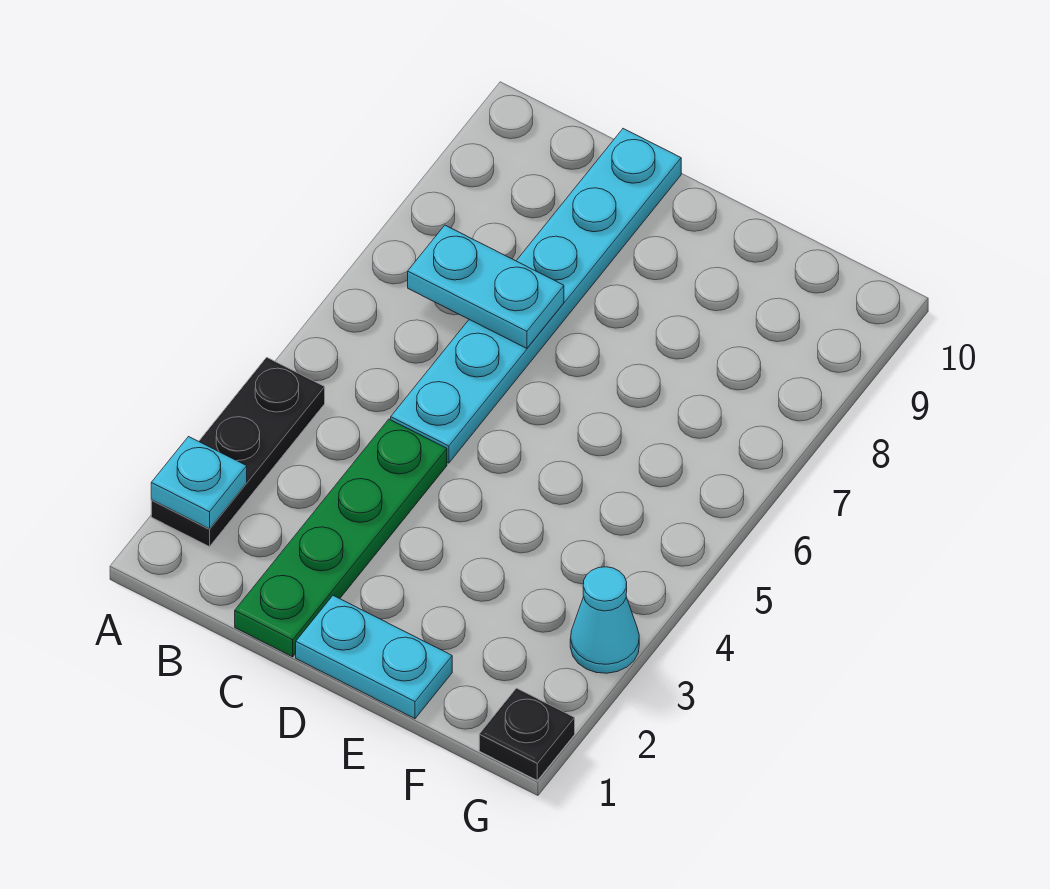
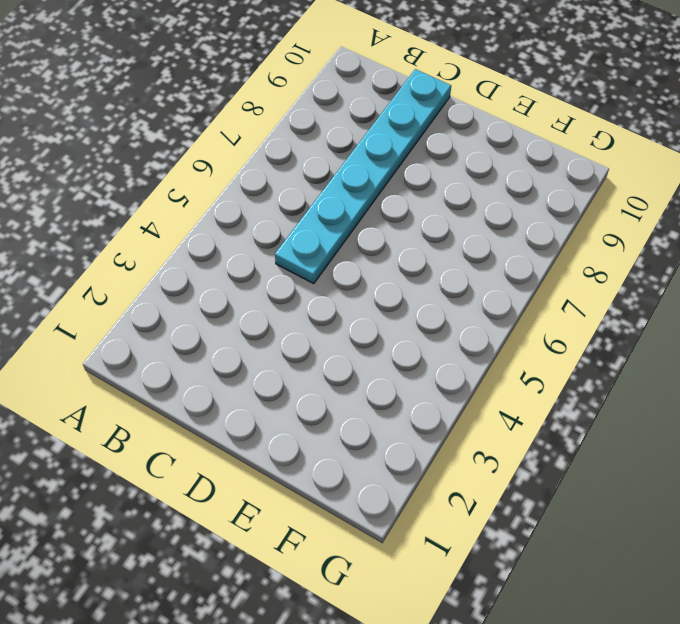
none -> black 1x3 plate [151,357,325,547]
none -> green 1x4 plate [235,419,447,657]

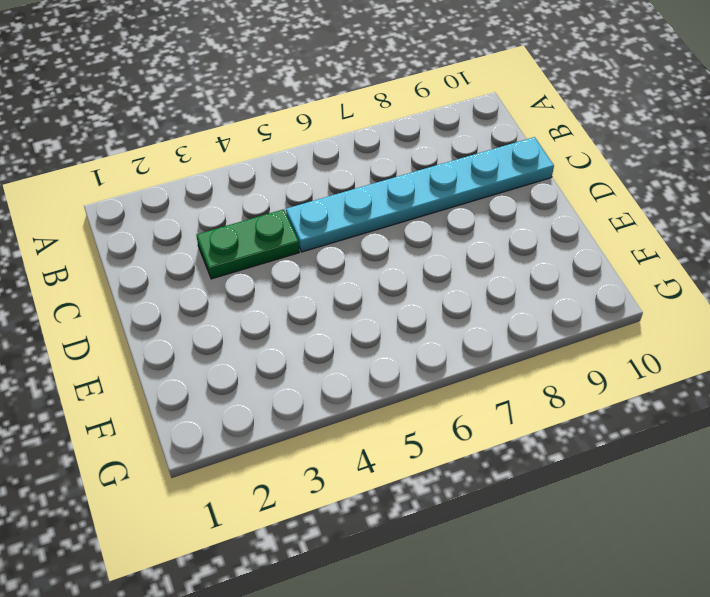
green 1x2 plate [196,209,299,279] -> green 1x4 plate [235,419,447,657]
none -> black 1x3 plate [151,357,325,547]
none -> cyan 1x2 plate [296,596,452,719]

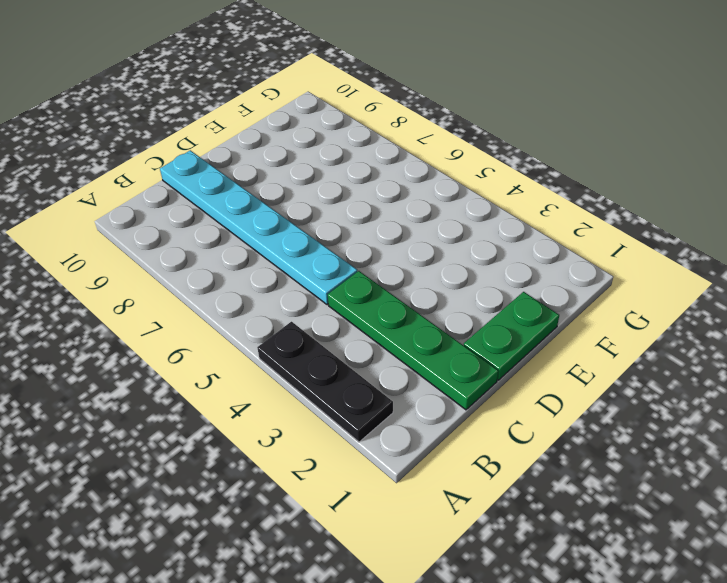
green 1x2 plate [464,292,559,380] -> cyan 1x2 plate [296,596,452,719]
none -> black 1x1 plate [479,688,575,780]
none -> cyan 1x1 cone [570,567,639,673]

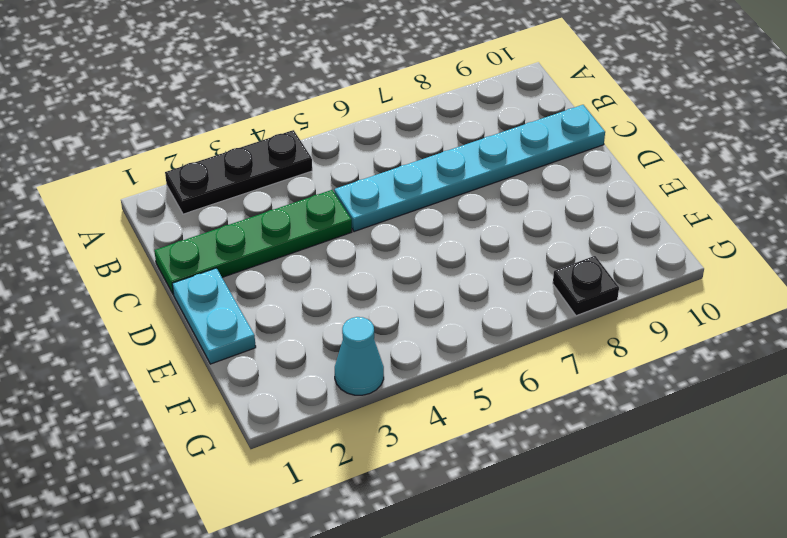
black 1x1 plate [553,256,619,316] -> black 1x1 plate moved to [479,688,575,780]
none -> cyan 1x1 plate [151,437,247,529]
none -> cyan 1x2 plate [408,225,564,348]

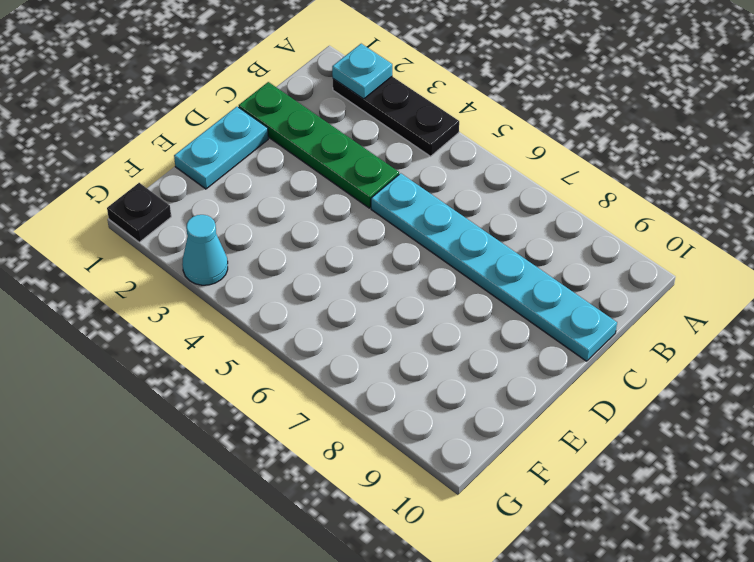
none -> cyan 1x2 plate [408,225,564,348]

